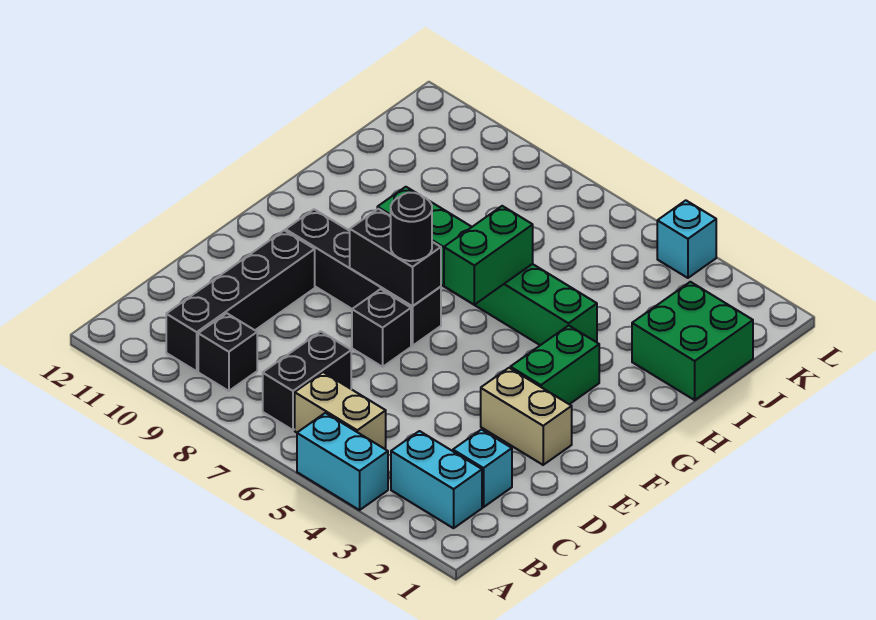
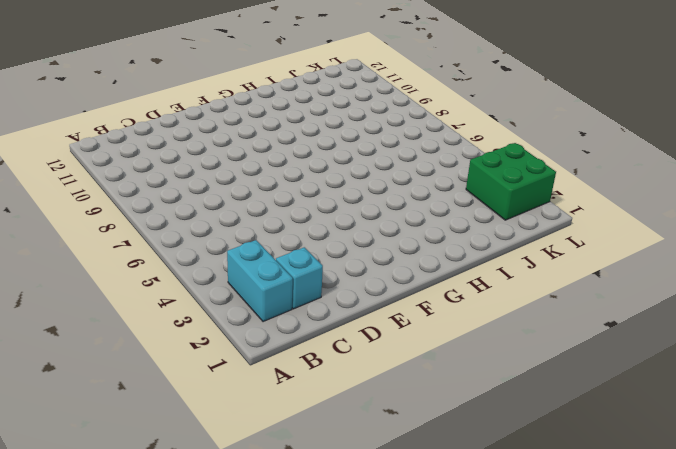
green 2x2 brick [466,143,556,220] -> green 2x2 brick moved to [632,282,753,400]
none -> cyan 1x2 brick [297,413,388,510]
none -> tan 1x2 brick [295,372,386,449]
none -> black 1x2 brick [263,331,351,430]

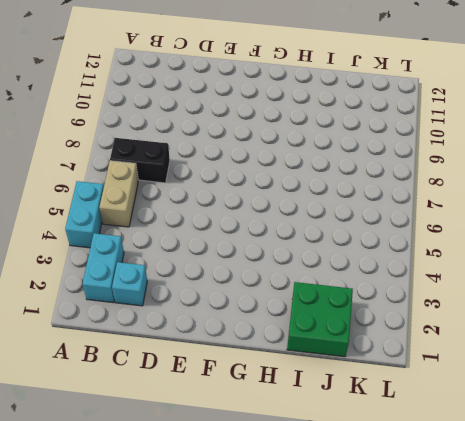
none -> black 1x1 brick [198,313,257,391]
none -> black 1x4 brick [166,230,315,371]
none -> tan 1x2 brick [481,368,572,465]

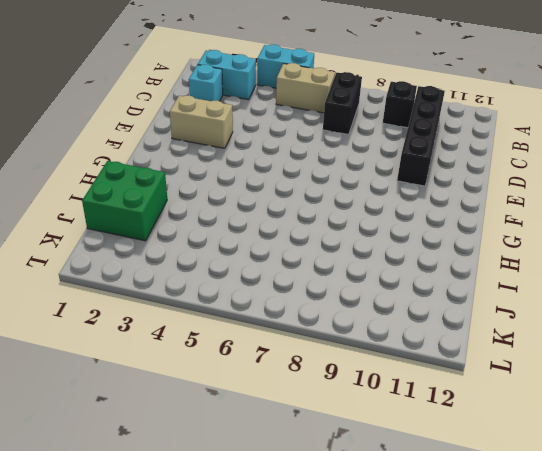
none -> black 1x1 brick [352,289,411,367]
none -> green 1x2 brick [510,325,599,404]
none -> black 1x4 brick [286,209,441,346]

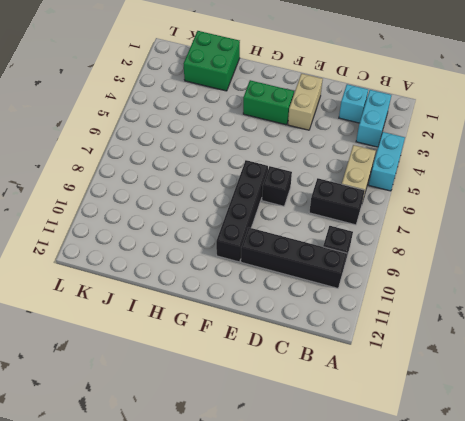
none -> green 1x6 brick [377,187,597,345]
none -> cyan 1x1 brick [657,200,716,278]
none -> black 1x2 brick [350,209,441,306]

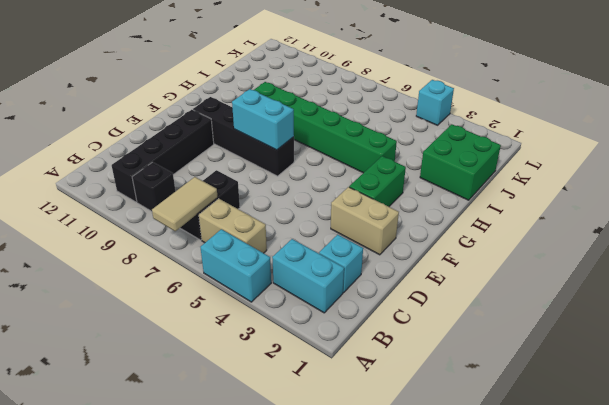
tan 1x2 tile [152,177,218,231] -> none
cyan 1x2 brick [232,89,294,150] -> black 1x2 brick [350,209,441,306]
none -> black 1x1 brick [352,289,411,367]
none -> green 1x2 brick [444,206,533,305]
none -> black 1x1 round brick [391,193,432,261]

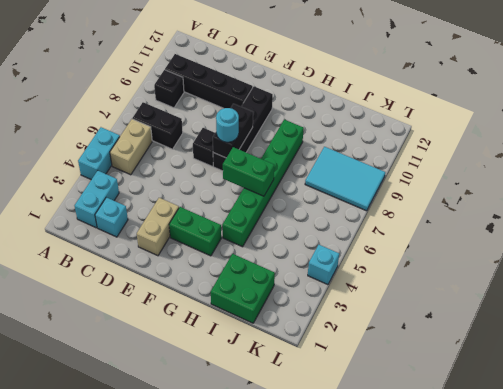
cyan 1x1 round brick [216,108,239,142] -> black 1x1 round brick [391,193,432,261]
cyan 2x3 tile [305,147,385,211] -> none

